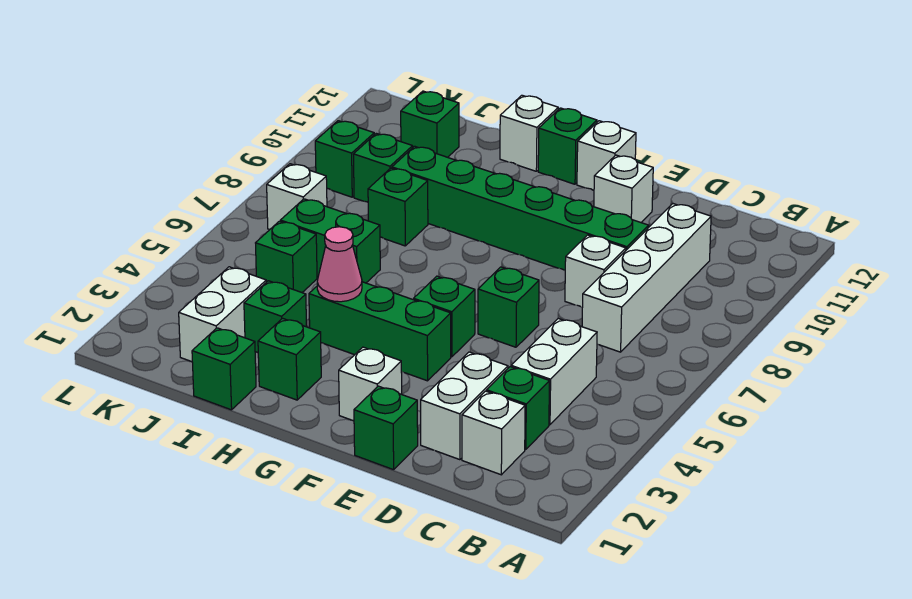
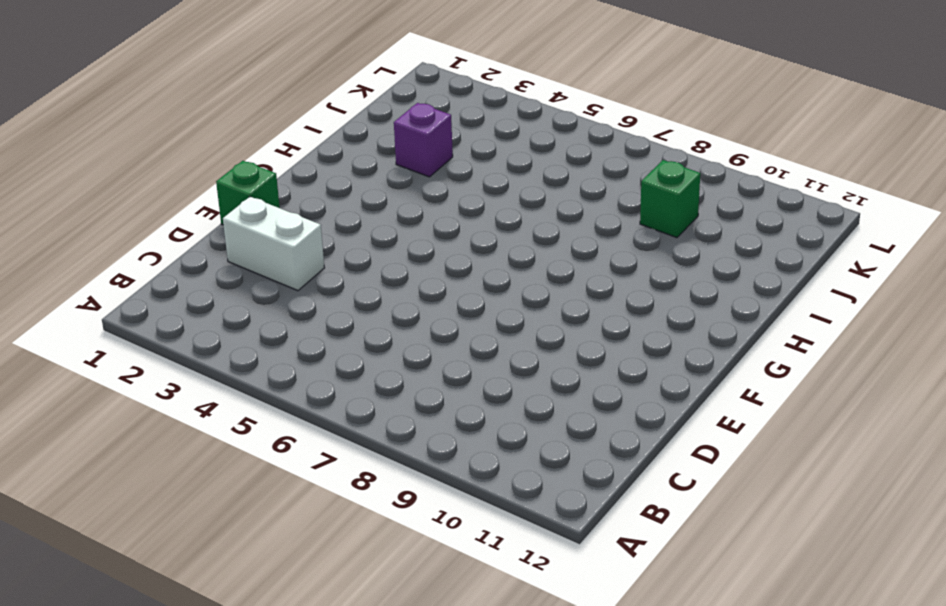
purple 1x1 brick [394,103,453,177] -> green 1x1 brick [244,281,307,353]
none -> white 1x1 brick [462,391,525,475]
none -> green 1x1 brick [487,367,549,450]
none -> white 1x2 brick [511,319,597,425]

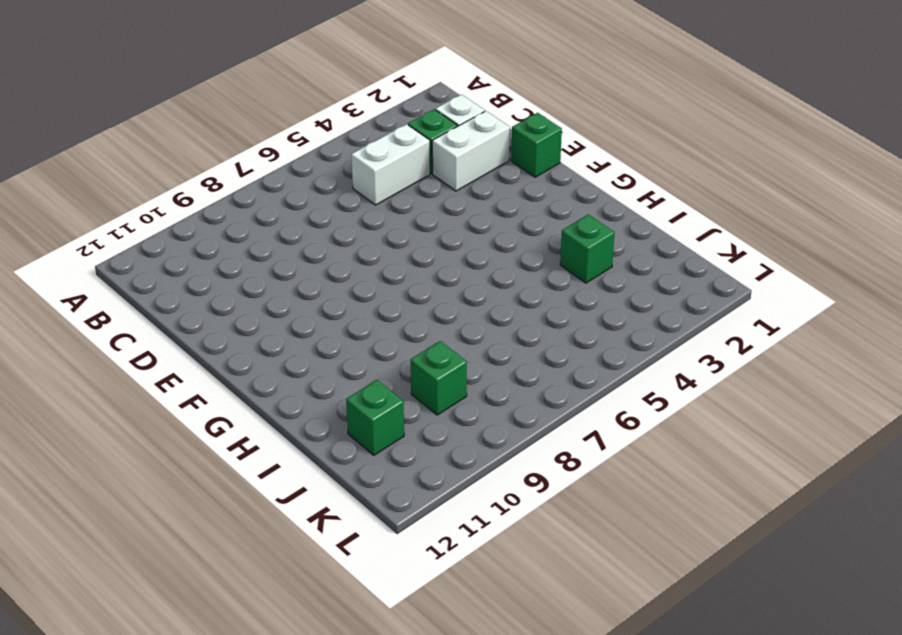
none -> white 1x4 brick [582,204,711,352]
none -> white 1x1 brick [565,235,626,307]
none -> green 1x6 brick [392,146,649,270]

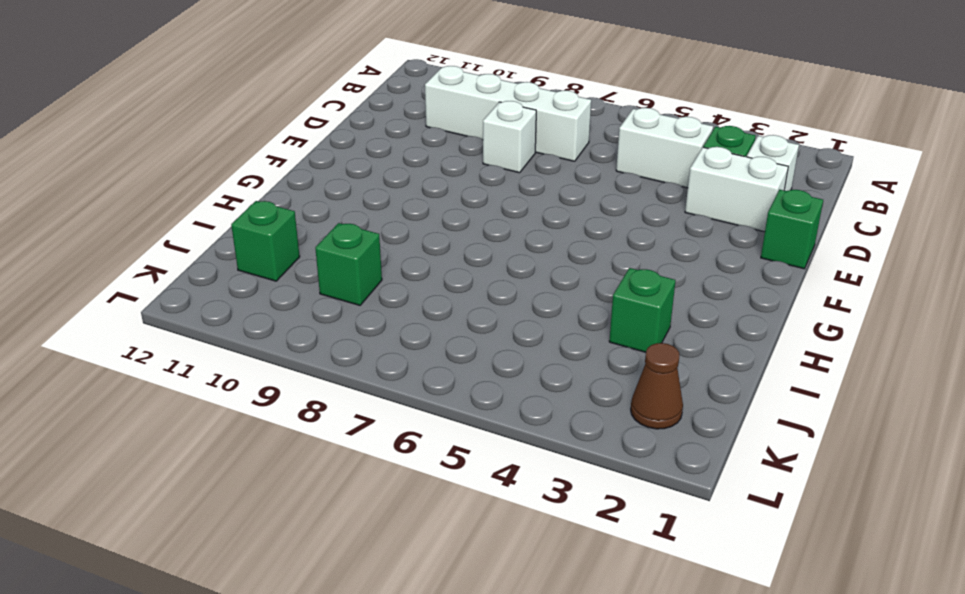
brown 1x1 cone [631,343,683,429] -> none
none -> green 1x6 brick [392,146,649,270]
none -> green 1x1 brick [478,267,539,347]
none -> white 1x1 brick [594,155,653,222]

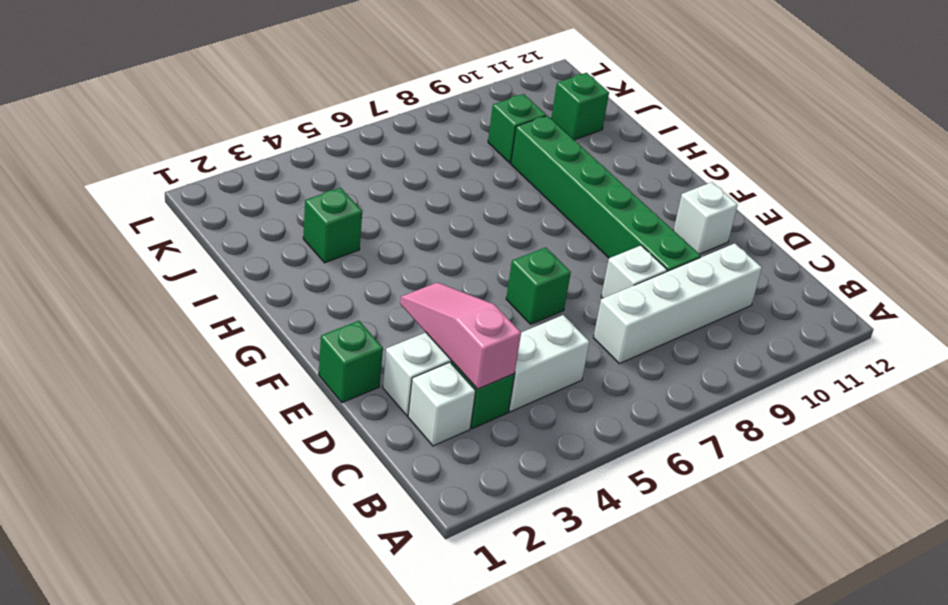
pink 1x3 slope [400,282,521,389] -> none
none -> white 1x1 brick [339,347,402,421]
none -> green 1x3 brick [309,282,451,381]
none -> green 1x1 brick [414,276,475,357]

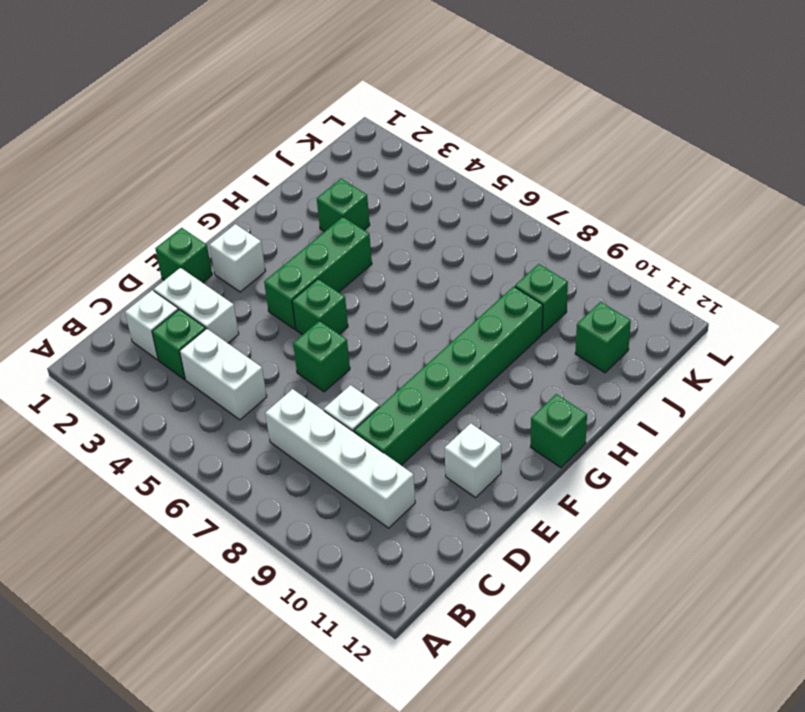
none -> white 1x1 brick [577,121,636,190]
none -> green 1x1 brick [258,318,321,400]
none -> white 1x1 brick [500,95,558,171]

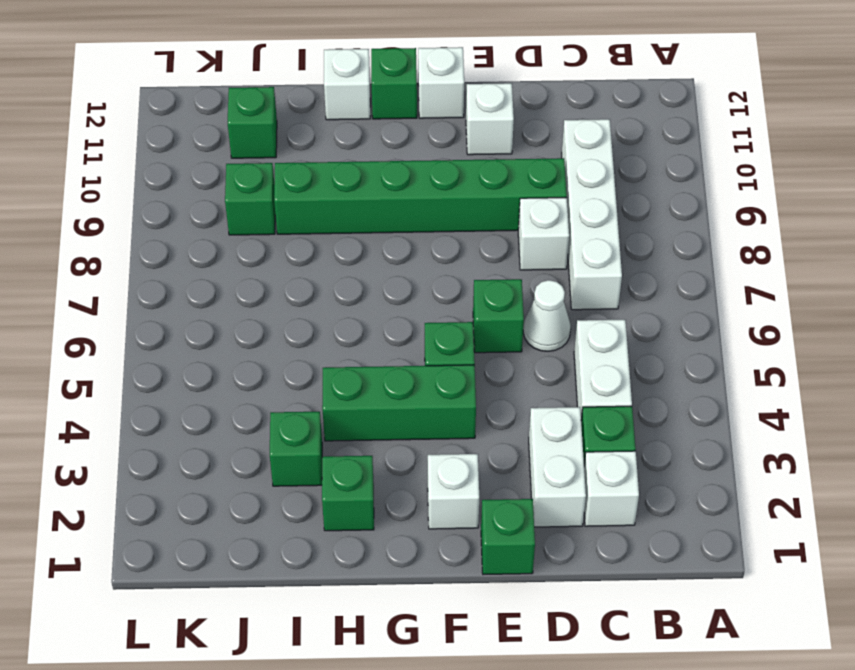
white 1x1 cone [523,280,571,351] -> none
none -> green 1x1 brick [192,328,256,410]
none -> green 1x2 brick [280,199,380,283]
none -> green 1x1 brick [368,168,428,246]

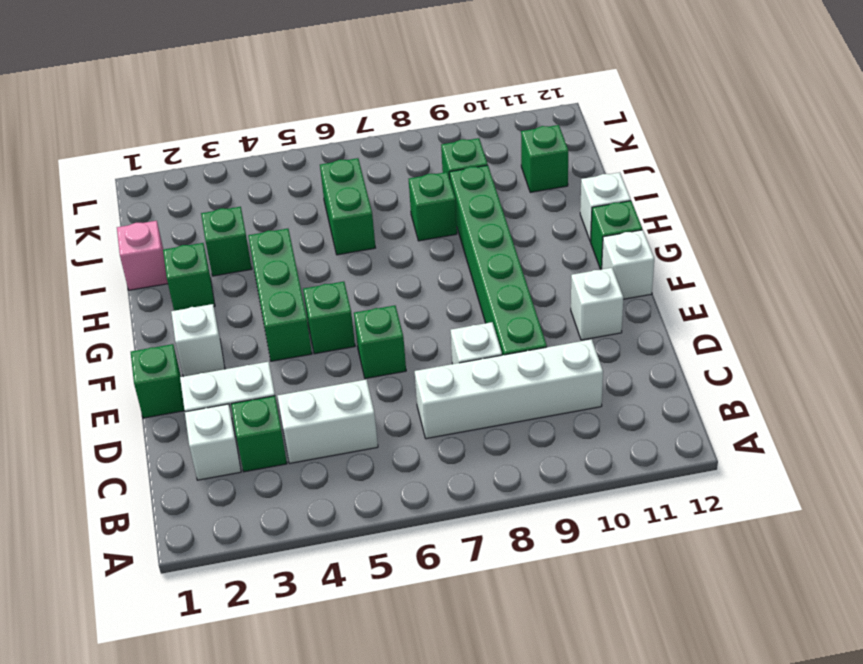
pink 1x1 brick [117,221,168,290] -> green 1x1 brick [192,328,256,410]
none -> white 1x2 brick [179,267,266,362]
none -> green 1x1 brick [256,221,317,292]
none -> white 1x1 brick [267,164,327,229]

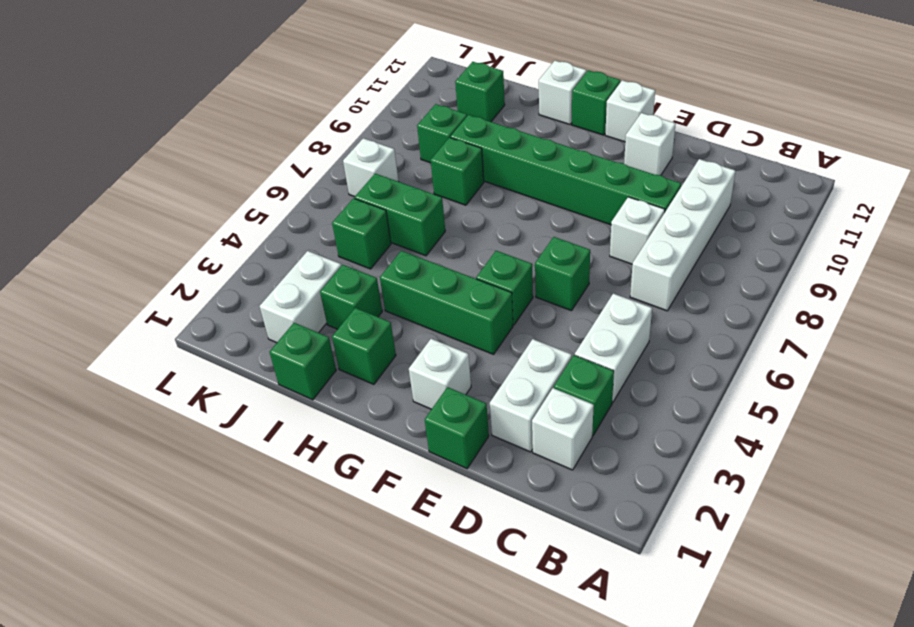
none -> green 1x1 brick [315,121,374,197]
none -> pink 1x1 cone [317,227,362,302]

